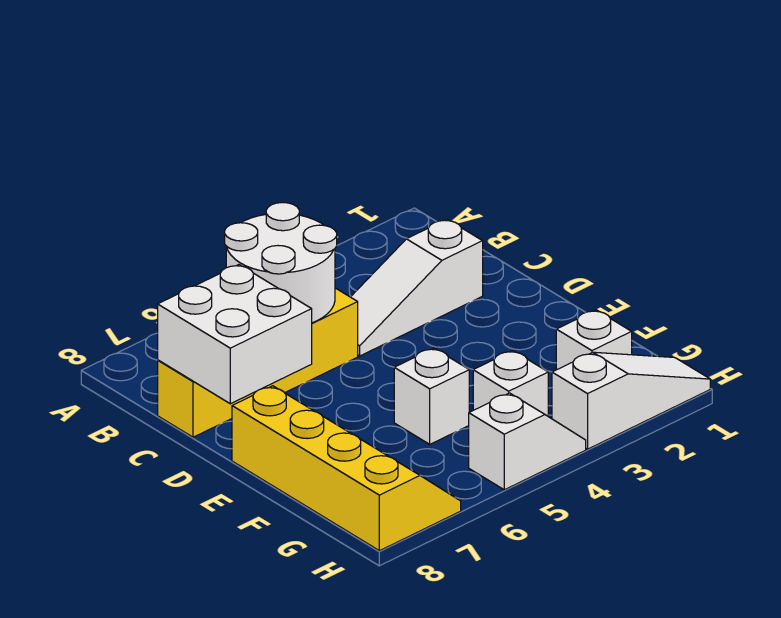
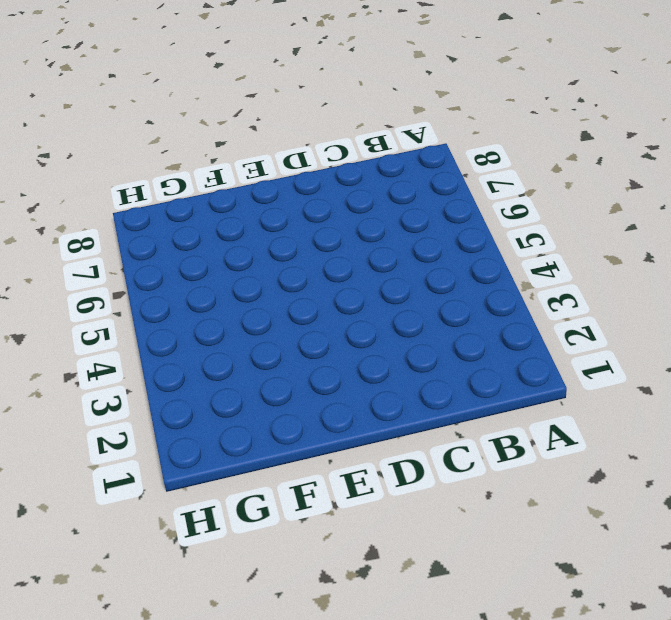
none -> white 1x3 slope [351,219,483,356]
none -> yellow 1x4 brick [158,288,358,437]

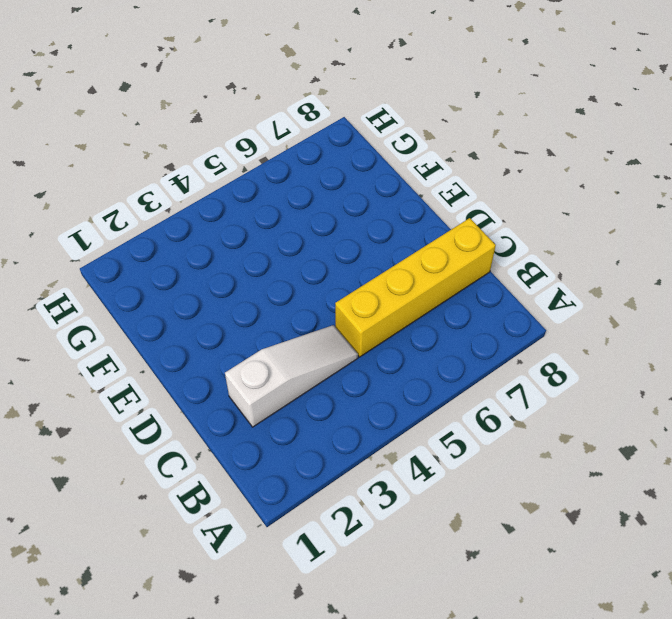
none -> yellow 2x4 slope [232,386,461,551]
none -> white 1x1 brick [394,348,469,444]

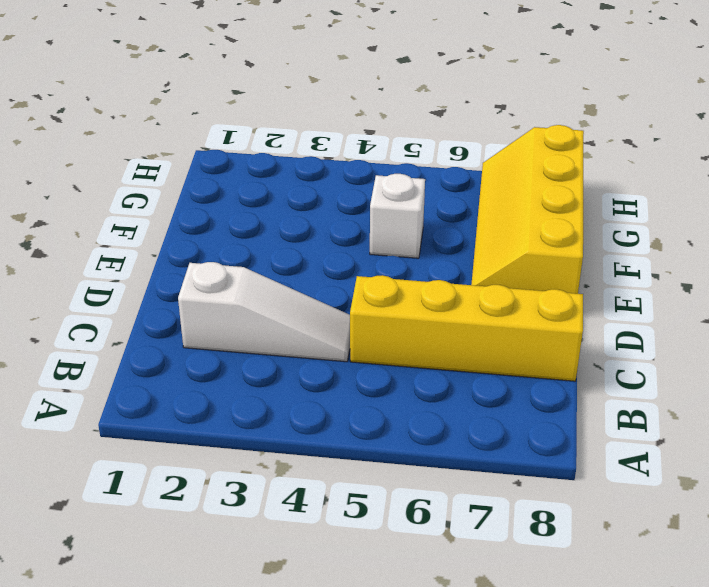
none -> white 1x1 brick [556,310,632,370]
none -> white 1x1 brick [473,351,548,416]

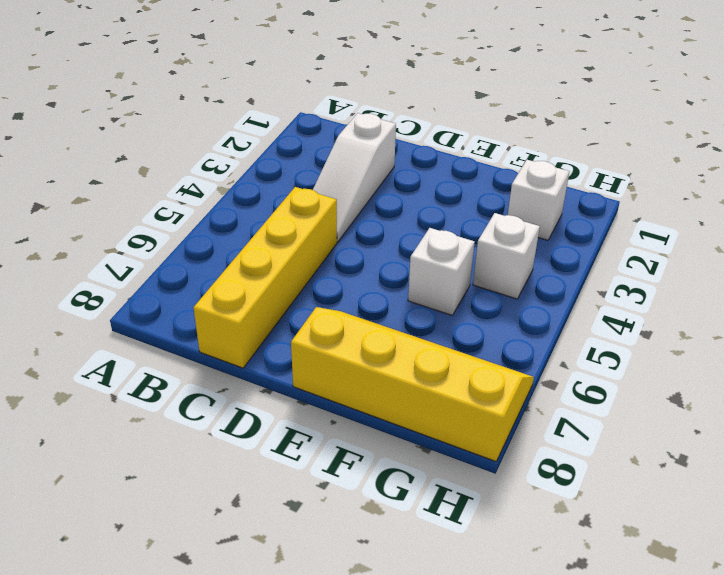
none -> white 1x3 slope [552,352,710,449]
none -> white 1x2 slope [469,393,586,490]

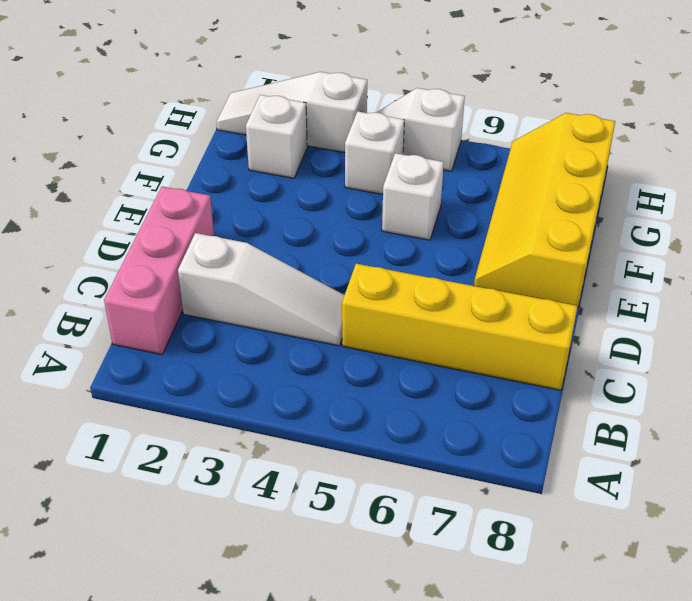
pink 1x3 brick [104,187,214,355] -> none
none -> white 2x2 round brick [225,202,337,323]
none -> white 2x2 brick [158,265,312,404]

